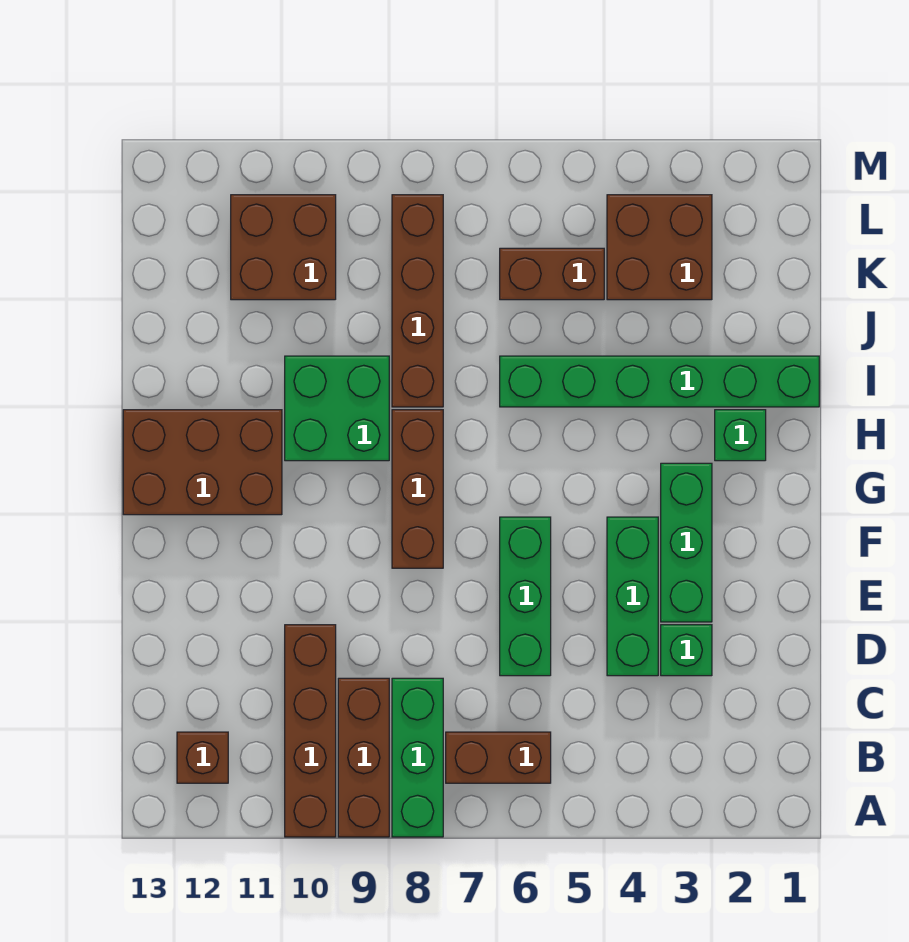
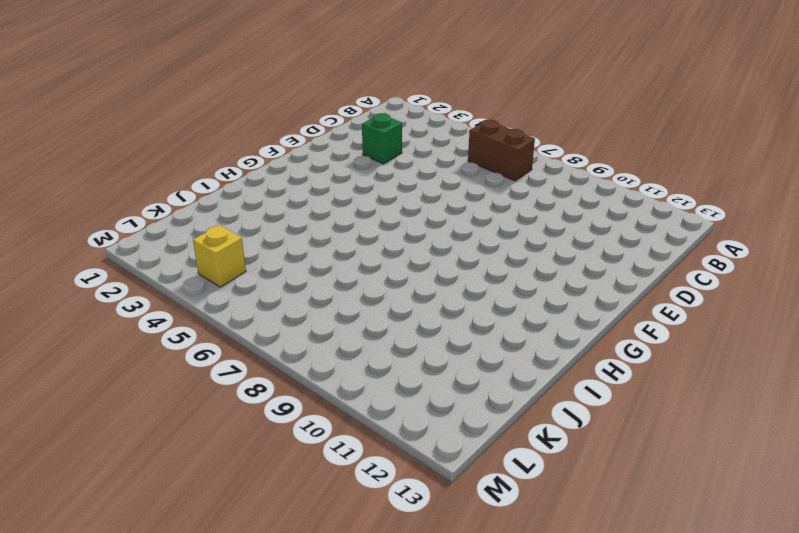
yellow 1x1 brick [193,225,246,287] -> brown 2x2 brick [607,195,712,300]
none -> green 1x3 brick [392,678,443,837]
none -> brown 1x3 brick [338,678,389,837]
none -> brown 1x4 brick [285,625,336,837]

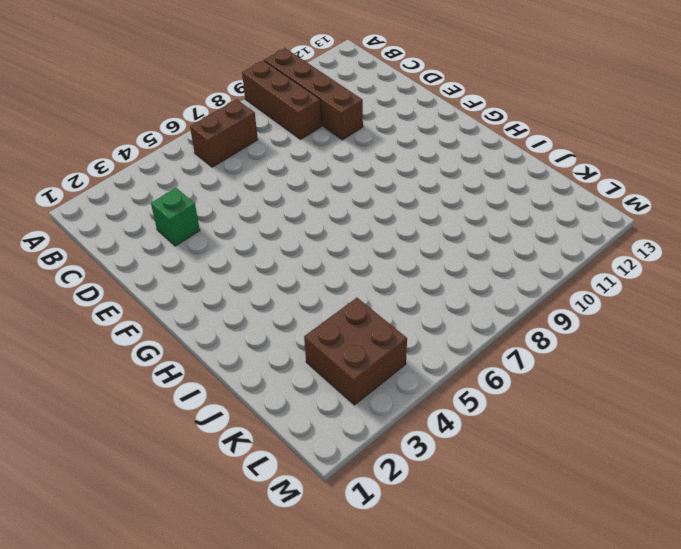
none -> green 1x3 brick [392,678,443,837]
none -> brown 1x1 brick [177,732,228,783]
none -> green 1x3 brick [607,517,658,676]

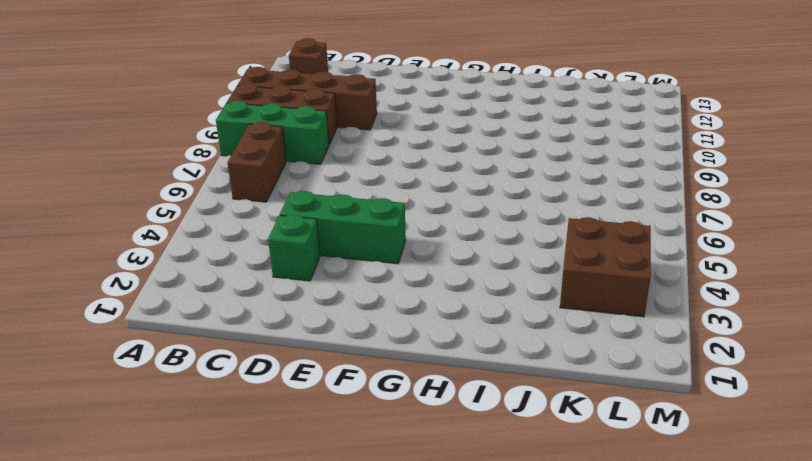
none -> green 1x3 brick [500,517,551,676]
none -> green 1x3 brick [661,463,712,622]
none -> brown 1x3 brick [392,410,443,568]

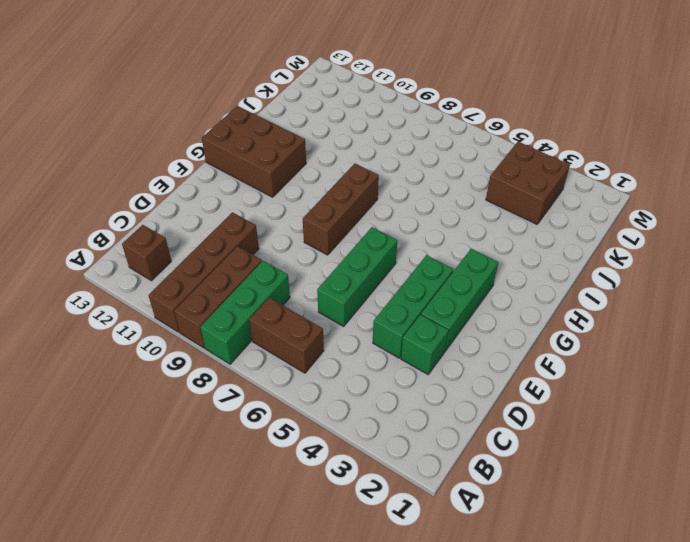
none -> green 1x1 brick [715,410,766,461]
none -> green 2x2 brick [285,356,389,461]
none -> green 1x6 brick [500,356,819,407]

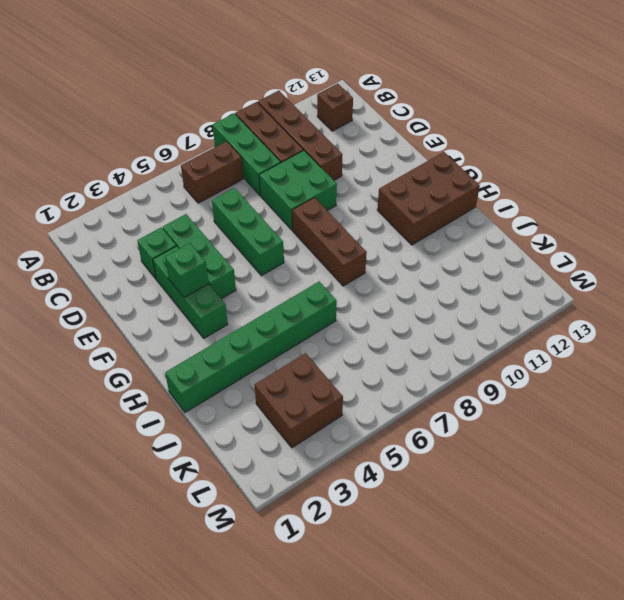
green 2x2 brick [259,150,337,230] -> green 2x2 brick moved to [285,356,389,461]
green 1x1 brick [165,243,209,297] -> green 1x1 brick moved to [715,410,766,461]
none -> brown 1x4 brick [392,195,443,407]
none -> brown 1x2 brick [500,248,604,300]
none -> brown 2x2 brick [231,195,336,300]

